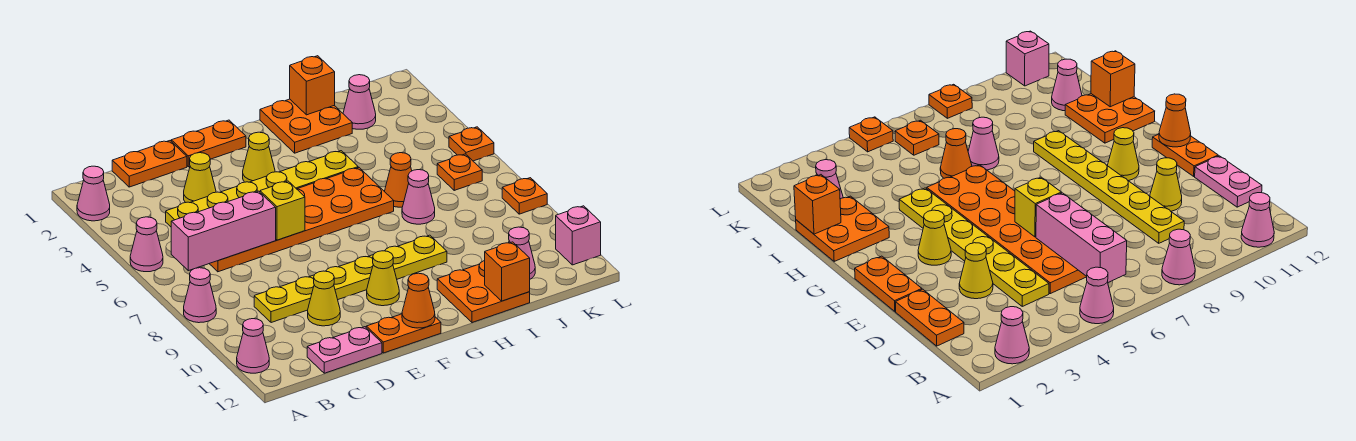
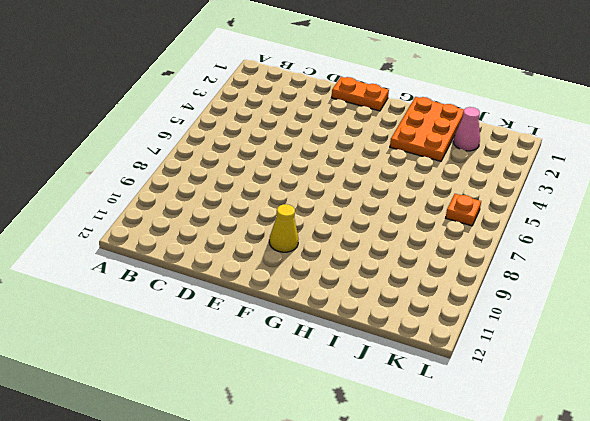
orange 2x3 plate [390,97,464,161] -> orange 2x2 plate [260,99,352,153]
none -> pink 1x1 cone [77,166,110,221]
none -> pink 1x1 cone [130,217,163,272]
none -> pink 1x1 cone [184,268,216,323]
none -> pink 1x1 cone [237,319,269,373]

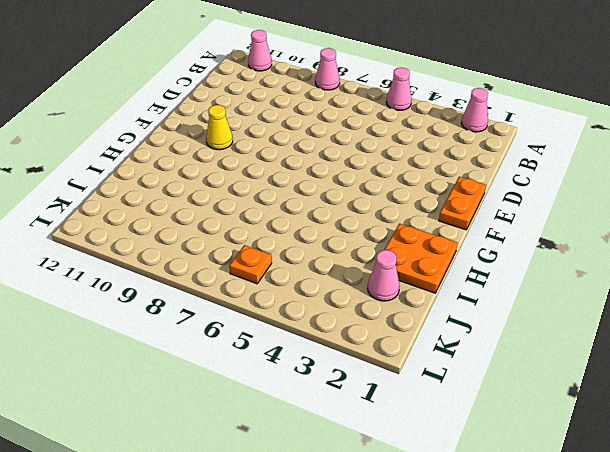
none -> orange 1x2 plate [112,141,187,187]
none -> yellow 1x6 plate [166,151,358,227]
none -> orange 2x6 plate [209,168,394,272]
none -> yellow 1x6 plate [254,235,447,323]

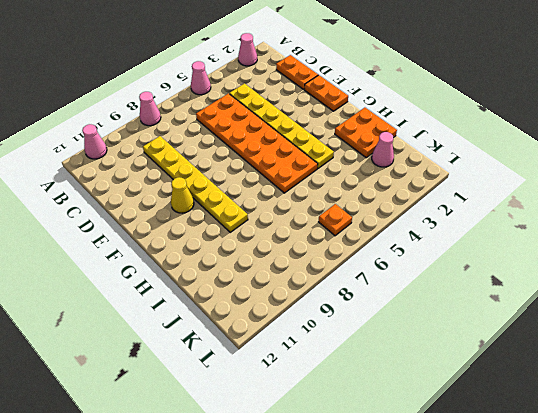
none -> pink 1x2 plate [307,327,382,373]
none -> yellow 1x1 cone [184,153,216,203]
none -> yellow 1x1 cone [308,271,340,326]
none -> orange 1x2 plate [366,314,441,353]

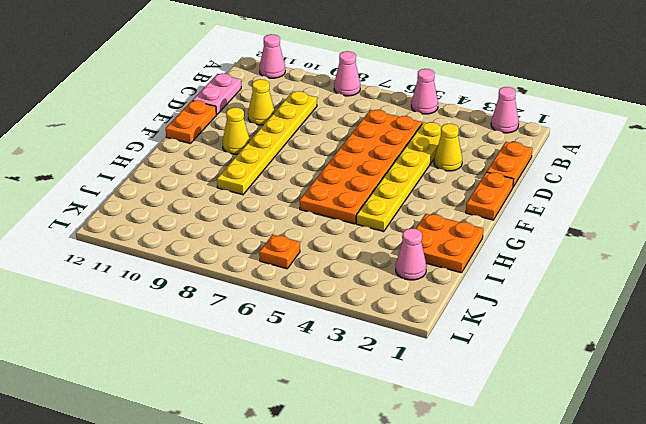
none -> yellow 1x1 cone [243,132,275,182]
none -> orange 2x2 plate [437,261,530,323]
none -> orange 1x1 cone [384,153,412,207]
none -> pink 1x1 cone [402,170,435,224]

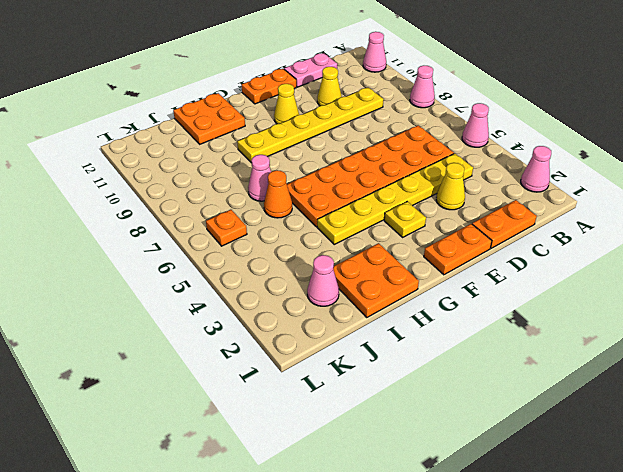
yellow 1x1 plate [384,201,426,237] -> yellow 1x1 cone [243,132,275,182]
none -> pink 1x1 cone [509,227,535,279]
none -> orange 1x1 plate [449,127,494,161]
none -> orange 1x1 plate [502,178,547,214]
none -> pink 1x1 brick [556,206,601,265]

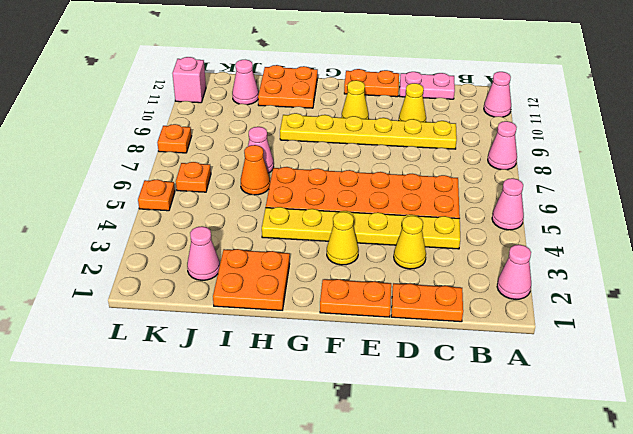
none -> pink 1x3 brick [171,191,276,271]
none -> yellow 1x1 brick [260,181,305,240]
none -> orange 1x1 cone [402,273,435,328]
none -> orange 1x1 brick [290,56,335,115]

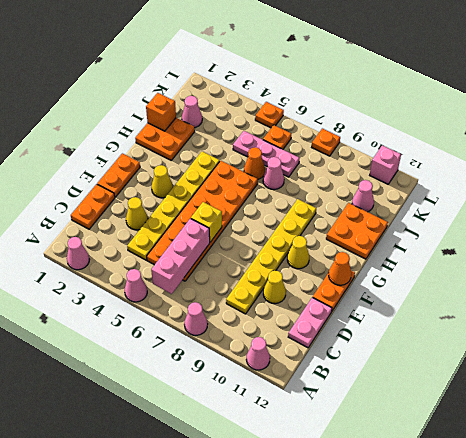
pink 1x3 plate [233,131,300,177] -> none
none -> orange 1x1 brick [485,242,530,301]

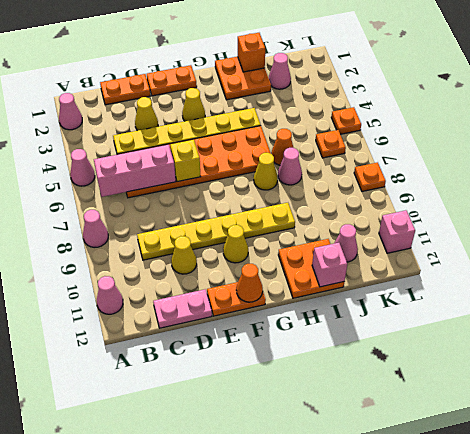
yellow 1x1 cone [254,153,278,190] -> none
pink 1x1 brick [312,243,347,287] -> orange 1x1 brick [485,242,530,301]

